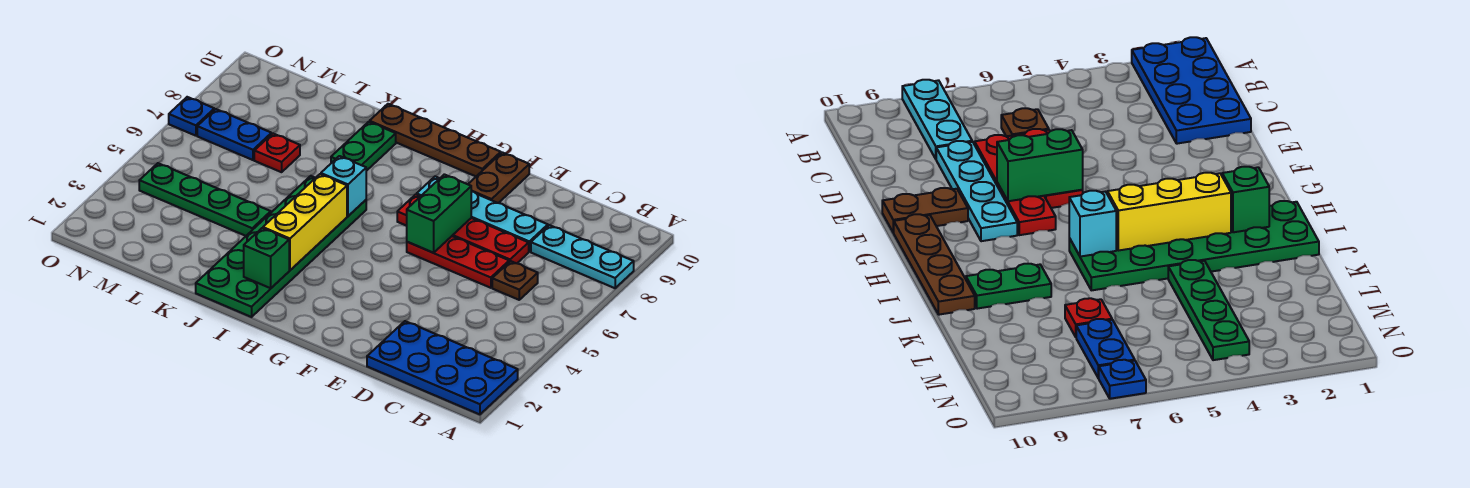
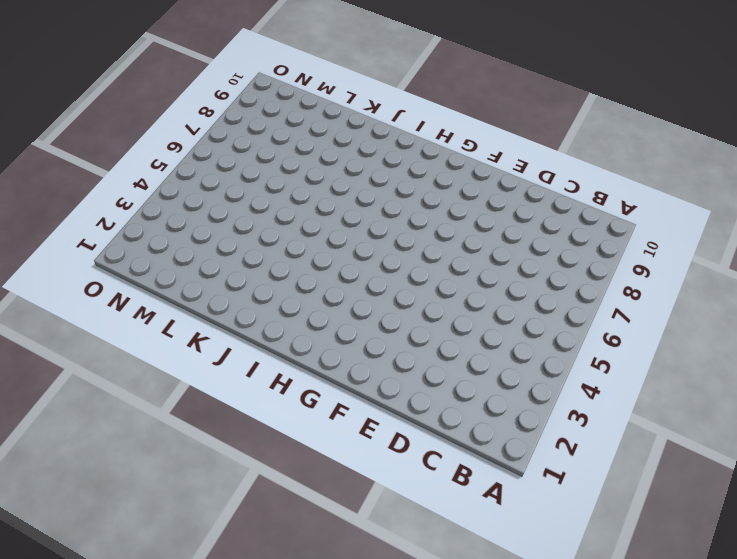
none -> blue 2x4 plate [367,321,518,414]
none -> cyan 1x3 plate [531,225,634,288]
none -> brown 1x1 plate [492,261,538,300]

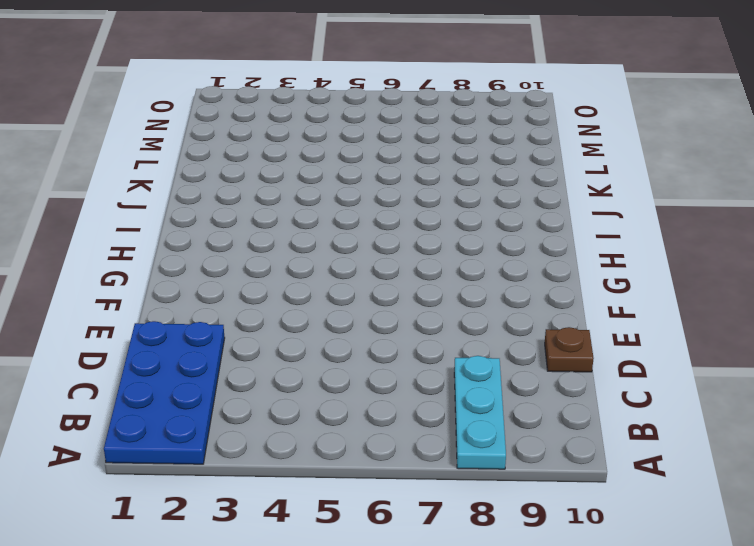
brown 1x1 plate [545,327,594,372] -> brown 1x1 plate moved to [492,261,538,300]
none -> red 1x3 plate [407,236,509,288]
none -> red 1x4 plate [397,194,529,263]
none -> cyan 1x4 plate [417,176,548,252]

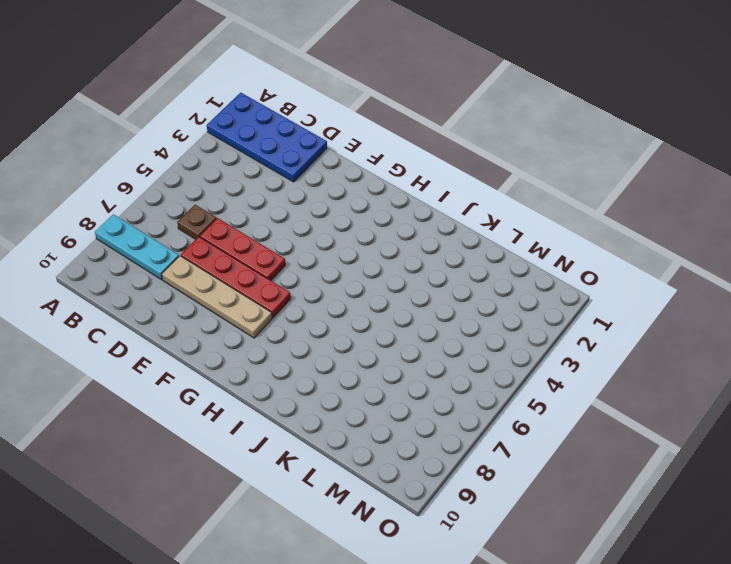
tan 1x4 plate [162,256,272,338] -> cyan 1x4 plate [417,176,548,252]
none -> brown 1x2 plate [468,152,529,203]
none -> brown 1x4 plate [370,104,501,176]
none -> green 2x6 plate [196,176,366,317]

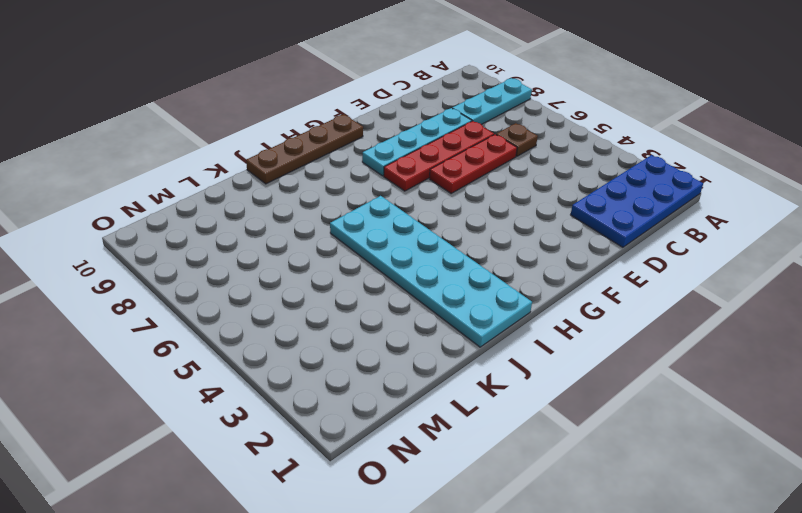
cyan 2x6 plate [330,196,532,347] -> green 2x6 plate [196,176,366,317]
none -> brown 1x2 plate [468,152,529,203]
none -> green 1x2 plate [331,122,396,171]
none -> green 1x4 plate [139,163,271,236]

